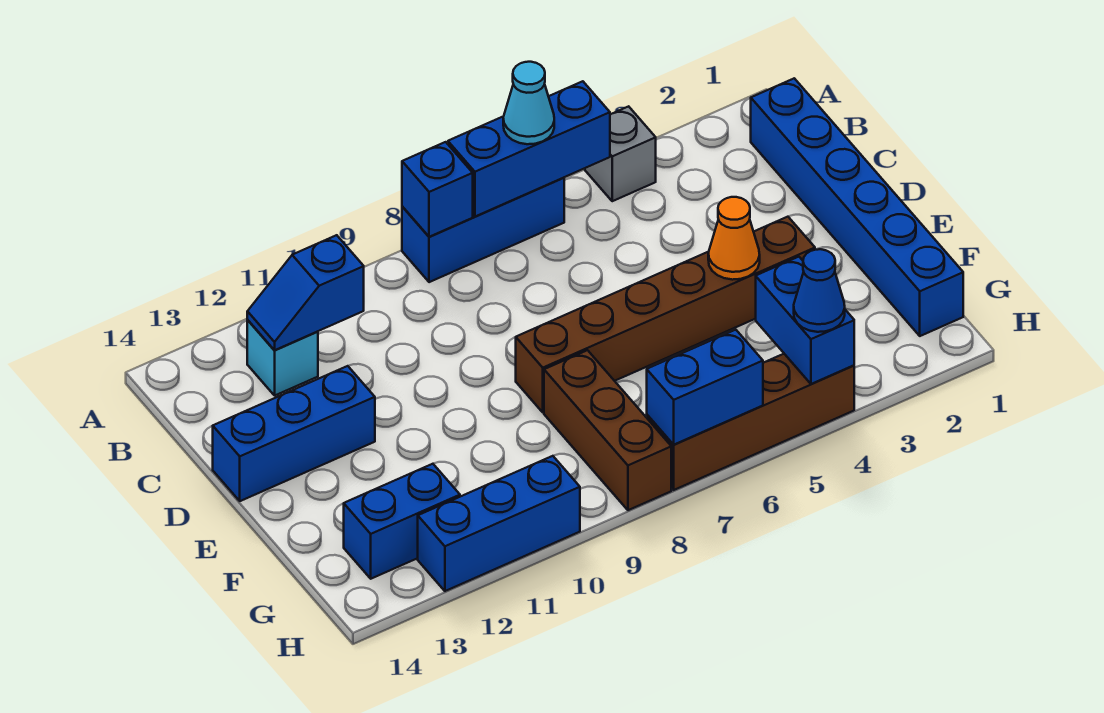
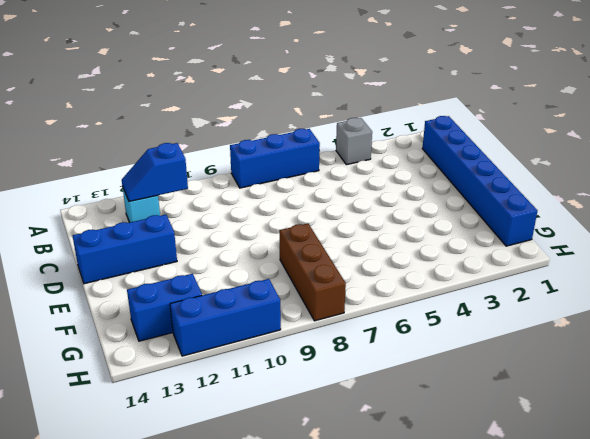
none -> brown 1x6 brick [516,217,815,412]
none -> brown 1x4 brick [647,354,854,490]
none -> blue 1x3 brick [448,81,610,217]

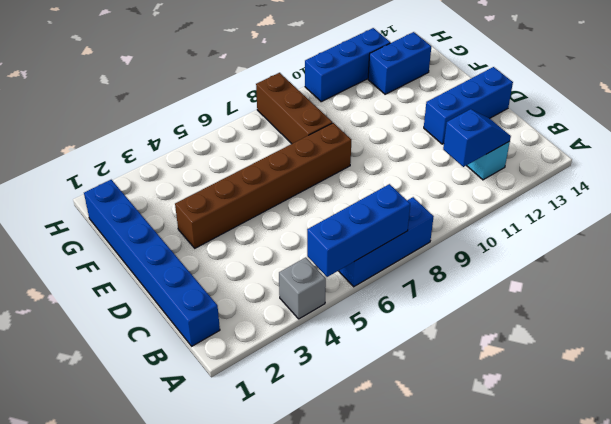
none -> brown 1x4 brick [647,354,854,490]
none -> blue 1x1 brick [402,142,473,237]
none -> orange 1x1 cone [708,197,760,280]

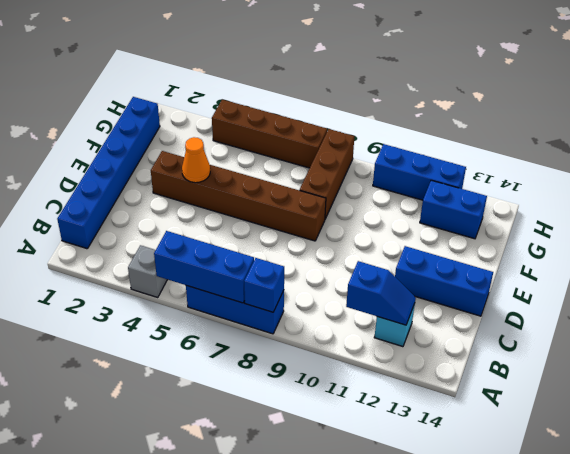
none -> blue 1x2 brick [756,257,854,384]
none -> blue 1x2 brick [647,330,763,445]
none -> cyan 1x1 cone [503,62,554,144]

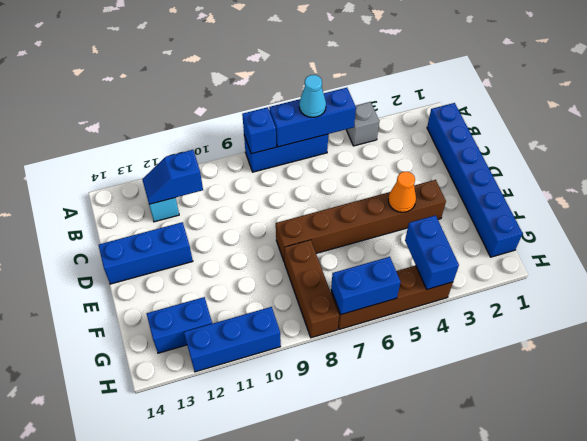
none -> blue 1x1 cone [794,249,845,332]

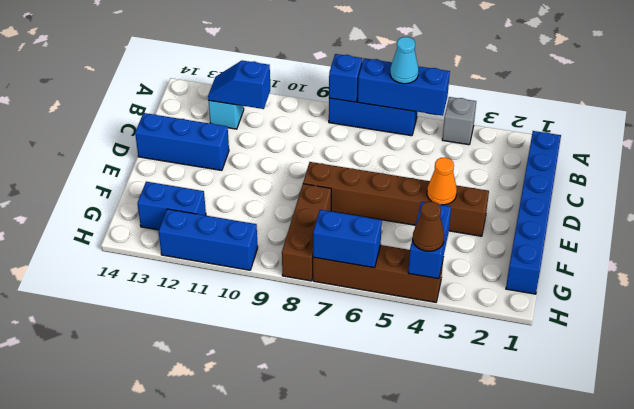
brown 1x1 cone [413,202,444,251] -> blue 1x1 cone [794,249,845,332]

